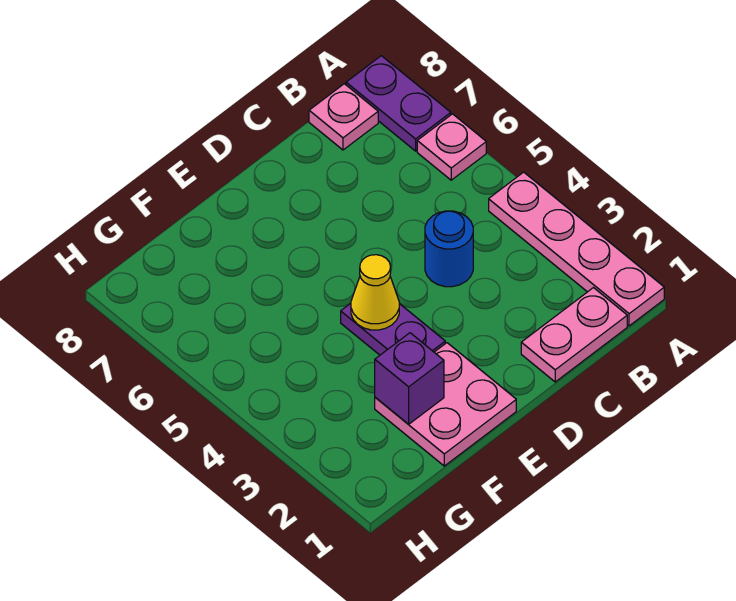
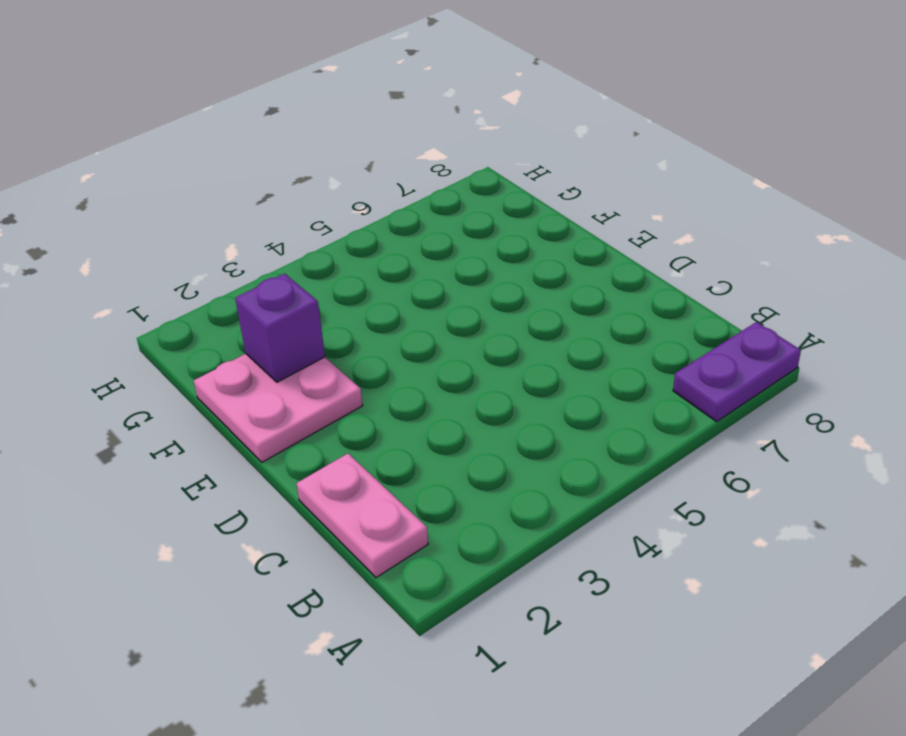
none -> pink 1x4 plate [489,172,664,326]
none -> pink 1x1 plate [417,114,486,180]

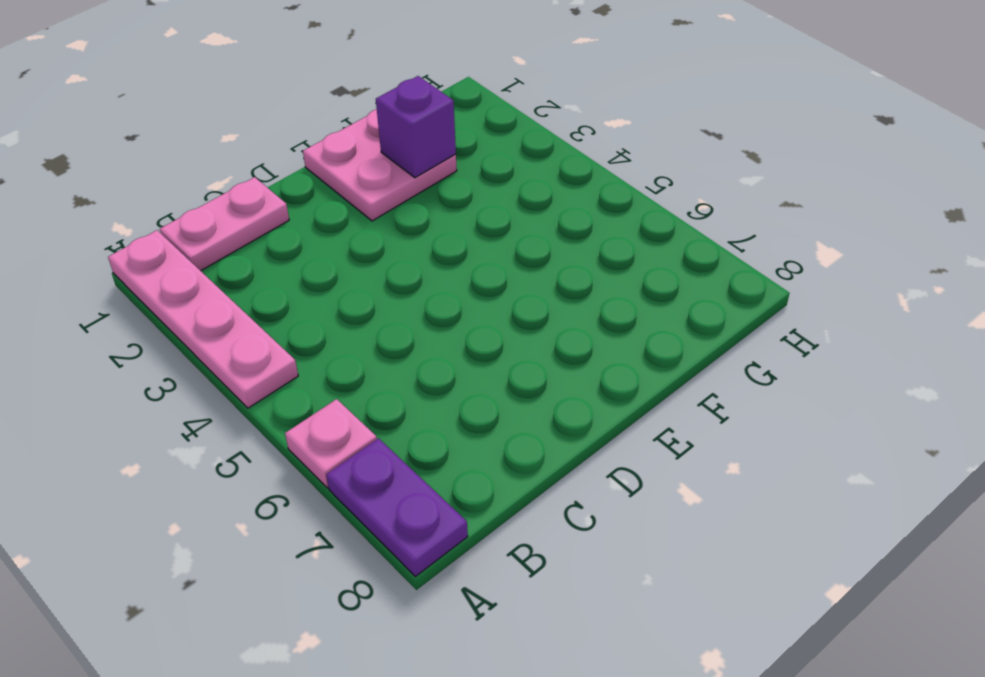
none -> pink 1x1 plate [309,84,378,150]
none -> blue 1x1 round brick [425,211,473,287]

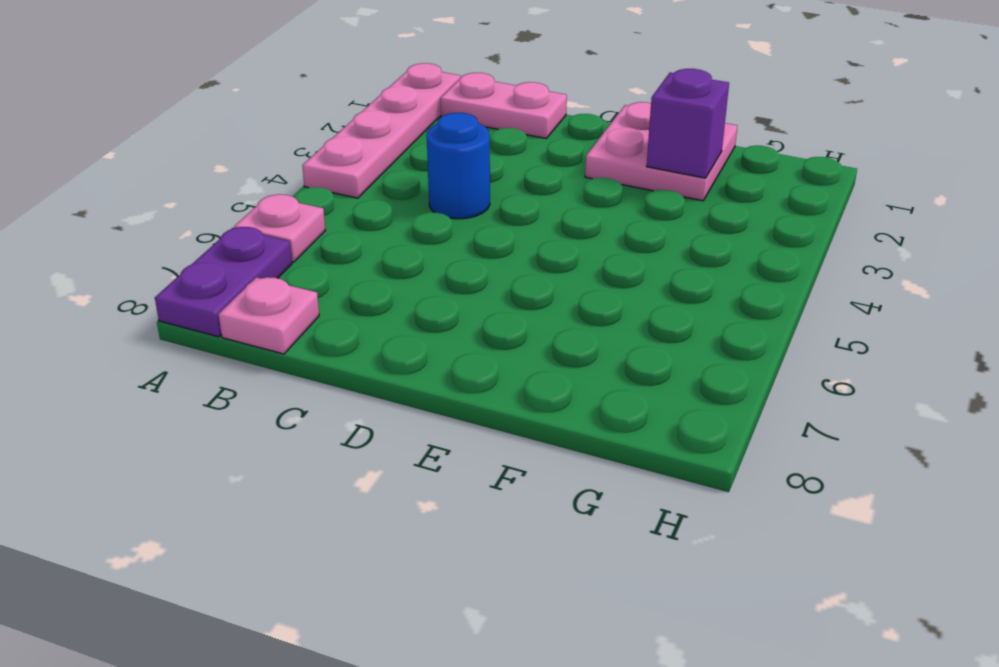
none -> purple 1x2 plate [341,303,445,355]
none -> yellow 1x1 cone [351,255,399,330]

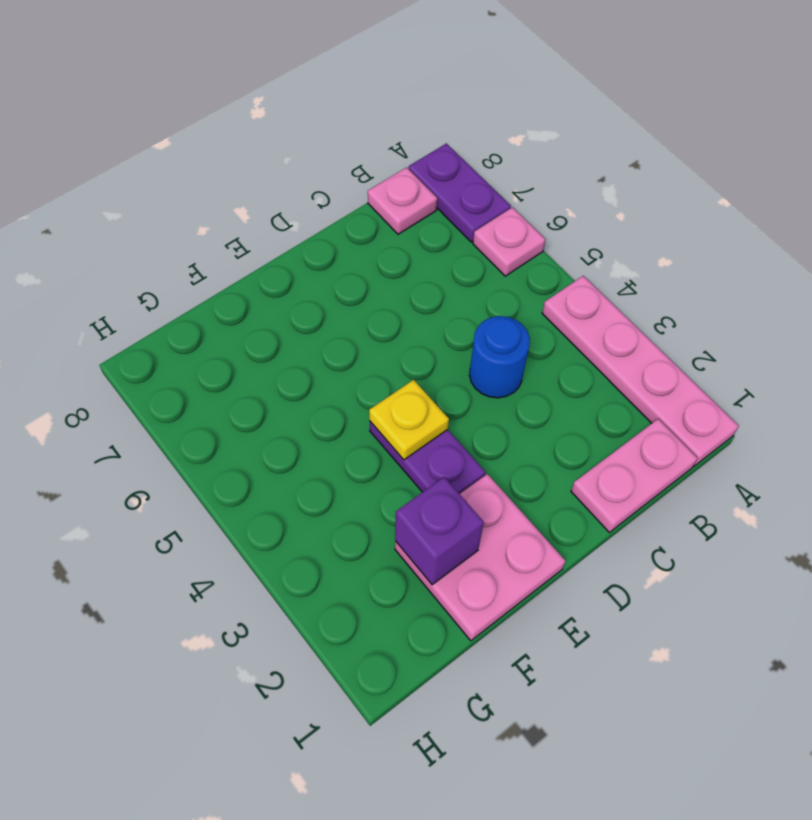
yellow 1x1 plate [369,380,449,460] -> yellow 1x1 cone [351,255,399,330]

